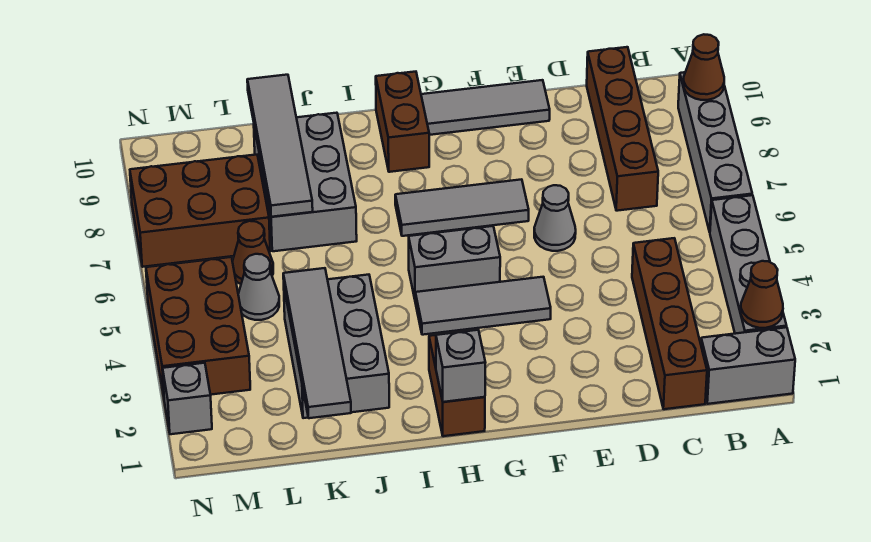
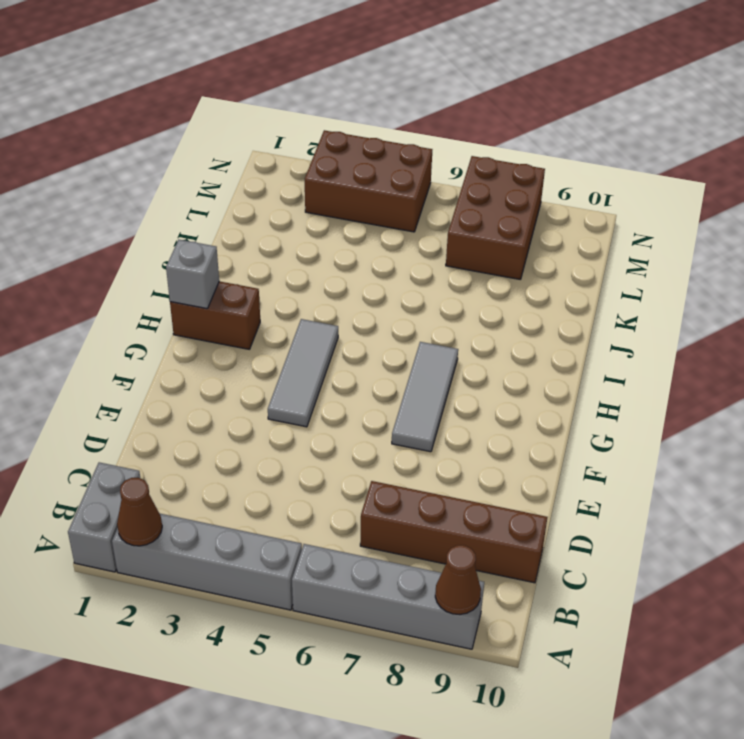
none -> brown 1x4 brick [632,238,707,409]
none -> grey 1x1 cone [534,185,576,251]
none -> grey 1x3 tile [421,80,550,135]

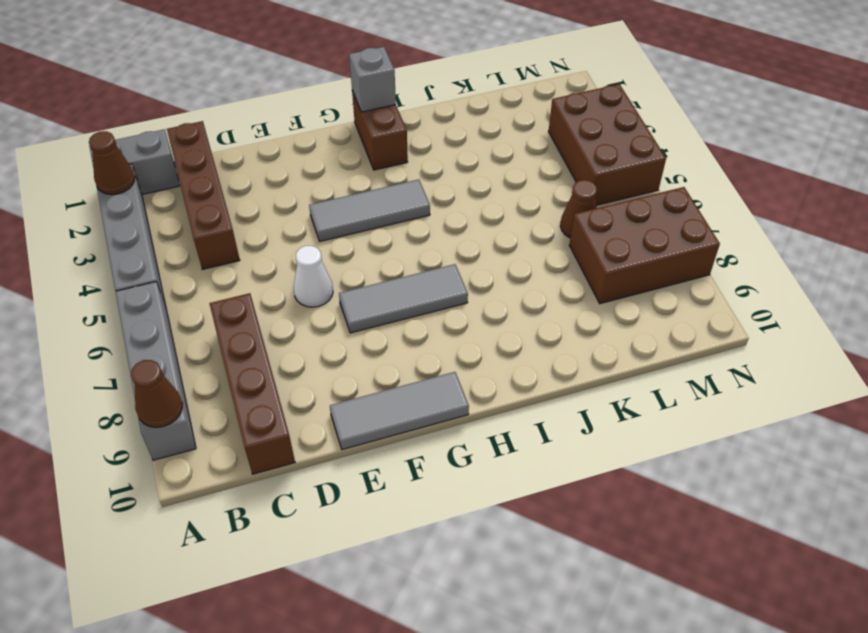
white 1x1 cone [293,246,333,307] -> grey 1x1 cone [534,185,576,251]
none -> grey 1x2 brick [409,226,500,299]
none -> brown 1x2 brick [376,72,429,172]
none -> grey 2x3 brick [284,275,389,418]

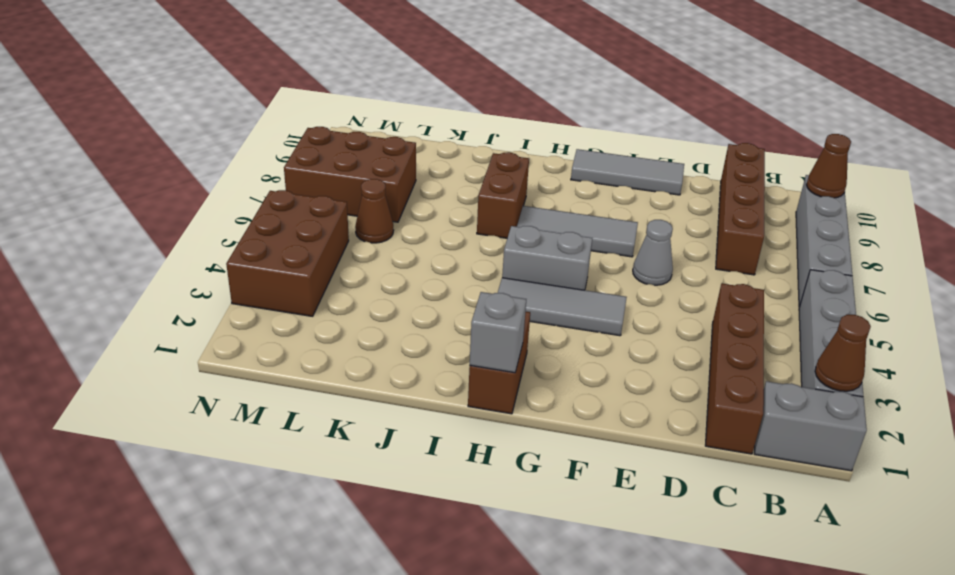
brown 1x2 brick [477,152,529,238] -> brown 1x2 brick moved to [376,72,429,172]
none -> grey 2x3 brick [284,275,389,418]
none -> grey 2x3 brick [254,113,357,251]
none -> grey 1x1 cone [238,254,279,320]

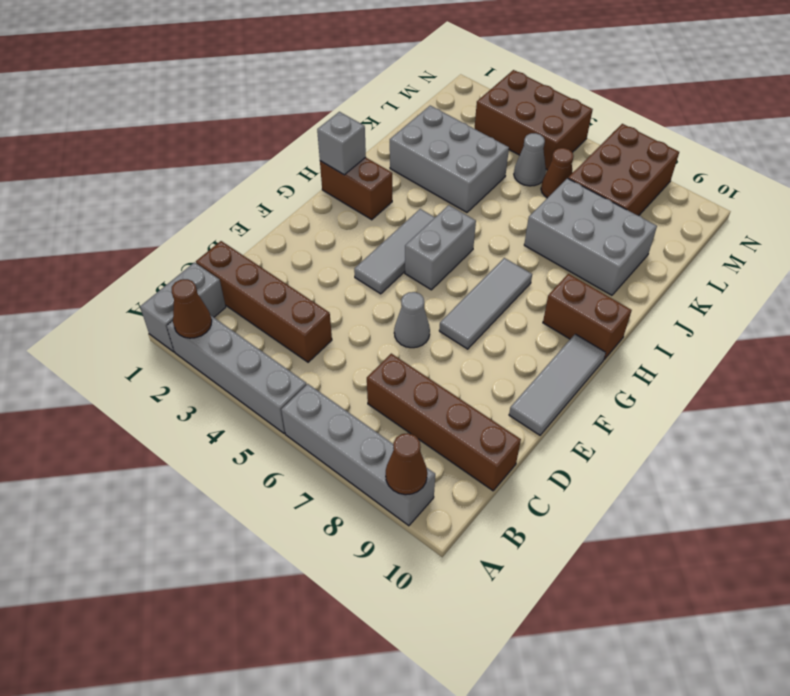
none -> grey 1x1 brick [163,363,212,434]
none -> grey 1x4 tile [283,268,351,418]
none -> grey 1x4 tile [247,75,313,217]

